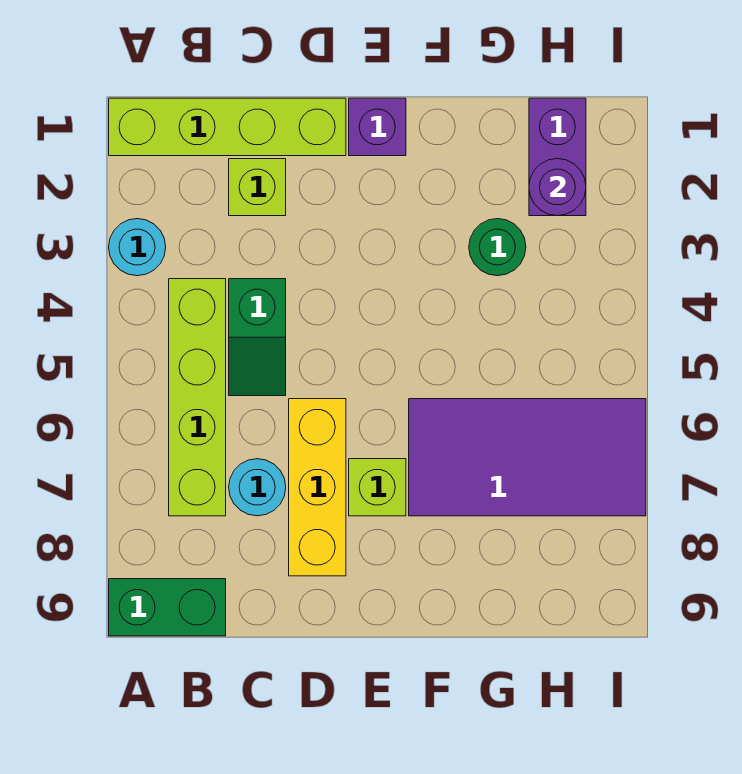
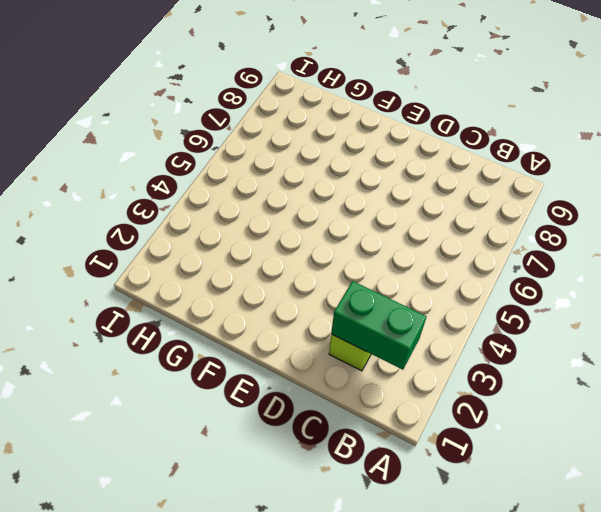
green 1x2 brick [331,281,427,370] -> green 1x2 brick moved to [109,579,226,636]
none -> lime 1x4 brick [109,98,346,156]
none -> cyan 1x1 round brick [109,219,166,276]
none -> lime 1x4 brick [169,279,226,516]

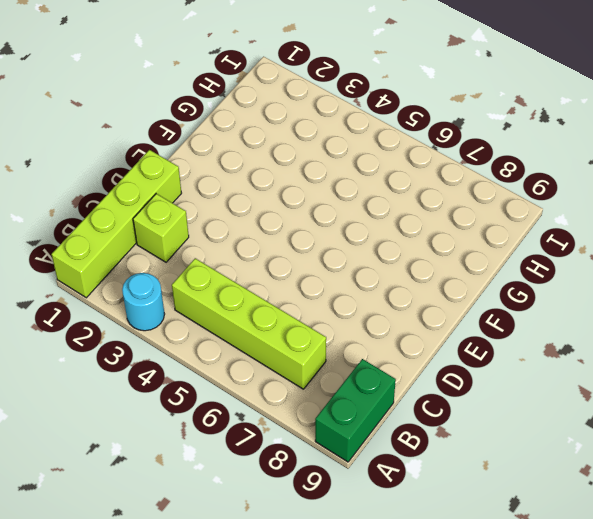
none -> green 1x2 slope [229,279,286,396]
none -> cyan 1x1 round brick [229,459,286,516]
none -> yellow 1x3 brick [289,399,346,576]

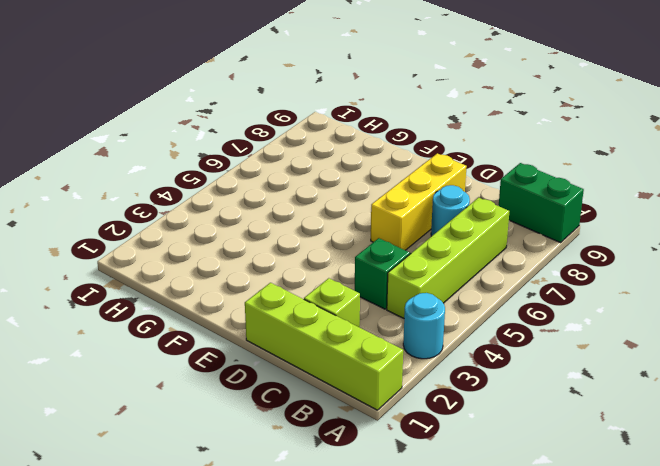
none -> purple 1x1 brick [349,98,406,156]
none -> lime 1x1 brick [349,459,406,516]
none -> purple 2x4 tile [409,399,646,516]

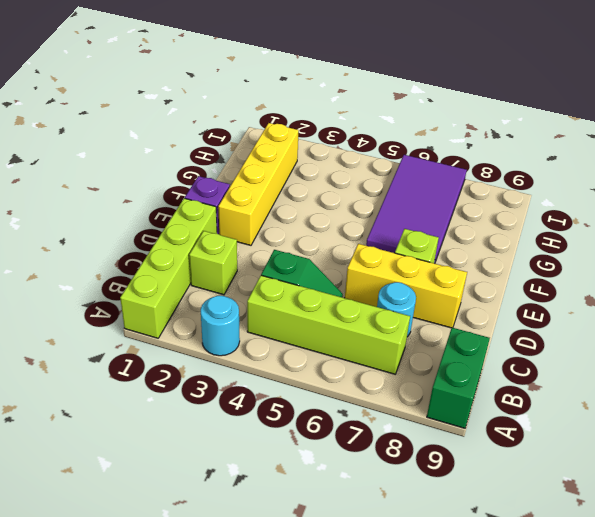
yellow 1x4 brick [218,123,299,245] -> purple 1x2 brick [529,98,586,216]
none -> green 1x1 round brick [469,219,526,276]
none -> purple 1x1 round brick [529,159,586,216]

